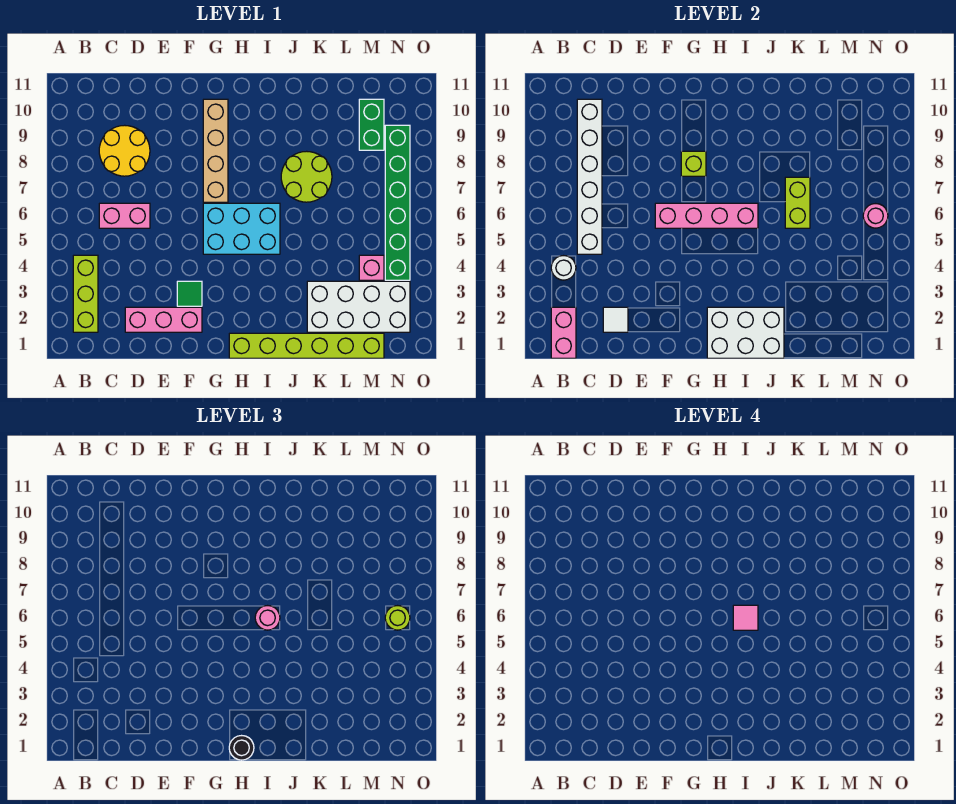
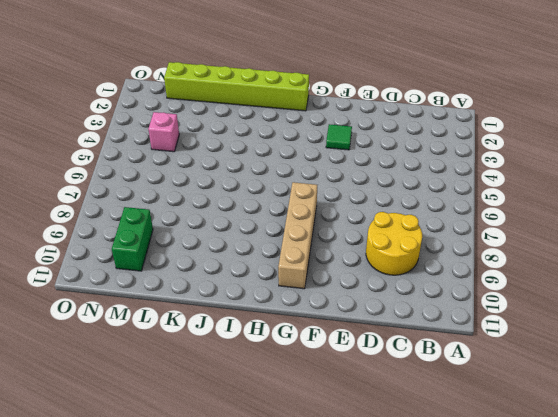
none -> lime 1x3 brick [73,255,98,332]
none -> pink 1x2 brick [99,203,150,228]
none -> pink 1x3 brick [125,307,202,332]

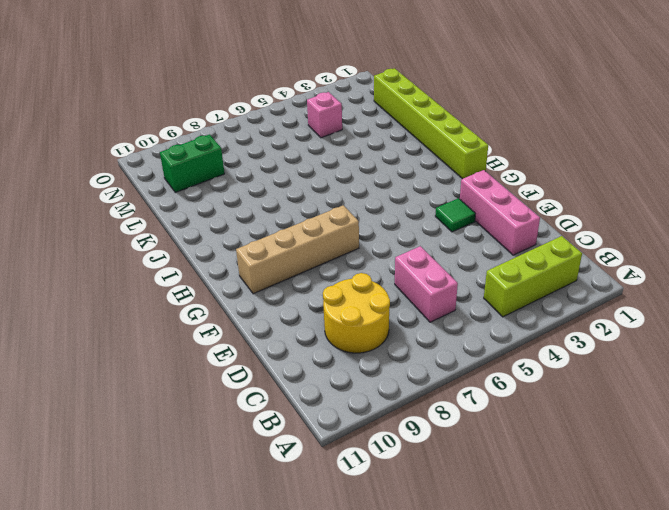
none -> cyan 2x3 brick [203,203,280,254]
none -> lime 2x2 round brick [281,151,332,202]
none -> white 2x4 brick [307,281,410,332]

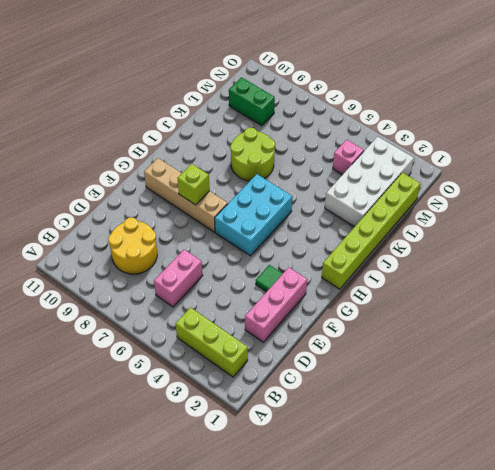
none -> green 1x6 brick [385,125,410,280]
none -> pink 1x2 brick [551,307,576,358]
none -> white 1x1 round brick [551,256,576,280]

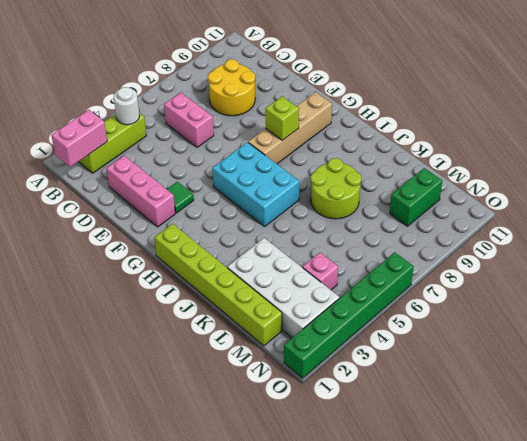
green 1x6 brick [284,252,414,378] -> green 1x6 brick moved to [385,125,410,280]
none -> white 1x6 brick [577,99,602,254]
none -> white 1x1 tile [603,307,628,332]
none -> pink 1x4 brick [655,203,758,228]

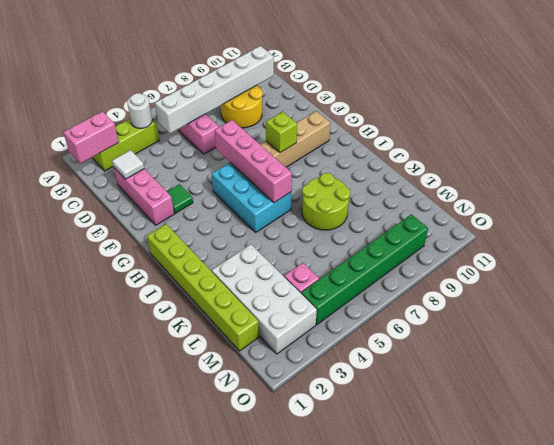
none -> green 1x2 brick [359,99,384,150]
none -> white 2x3 brick [707,307,784,358]
none -> lime 1x2 brick [785,177,810,228]

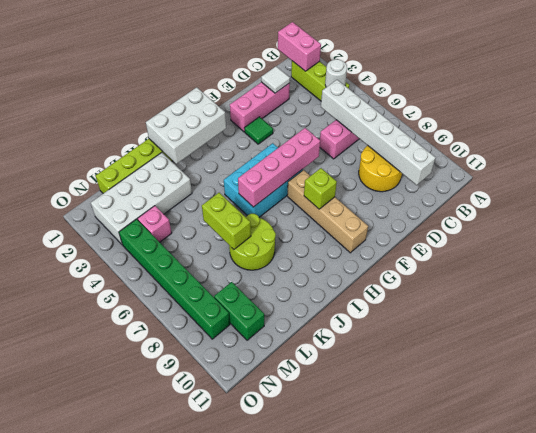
none -> pink 1x1 round brick [863,204,888,228]
none -> black 1x1 round brick [229,736,254,760]
none -> pink 1x1 round brick [255,606,280,630]

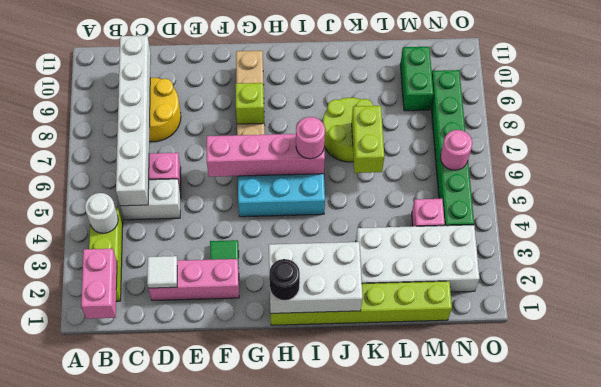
white 1x2 brick [120,179,181,220] -> none
none -> lime 1x1 round brick [385,606,410,630]
none -> pink 1x1 tile [733,605,758,630]

